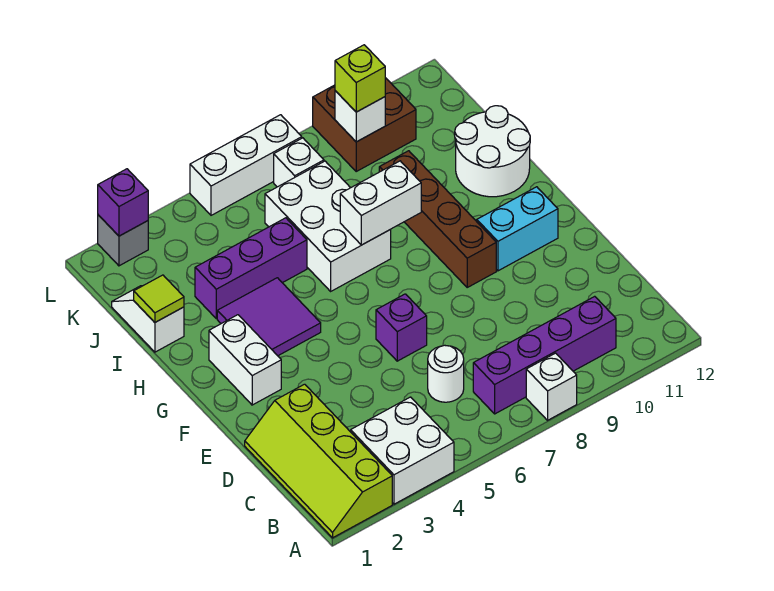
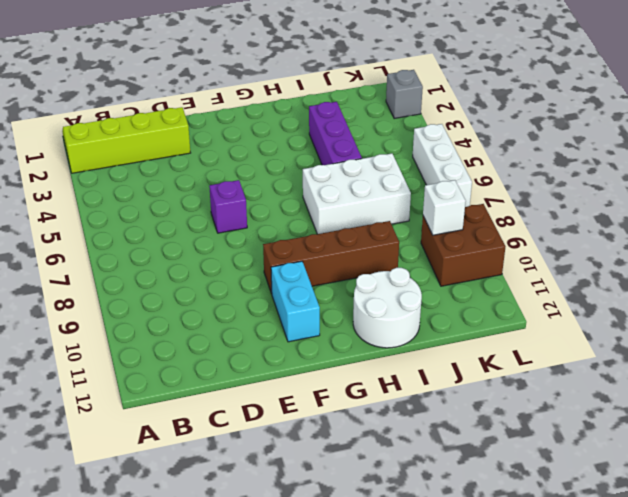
none -> white 2x2 brick [351,397,454,504]
none -> white 1x1 brick [526,353,577,420]
none -> purple 1x4 brick [473,296,616,414]

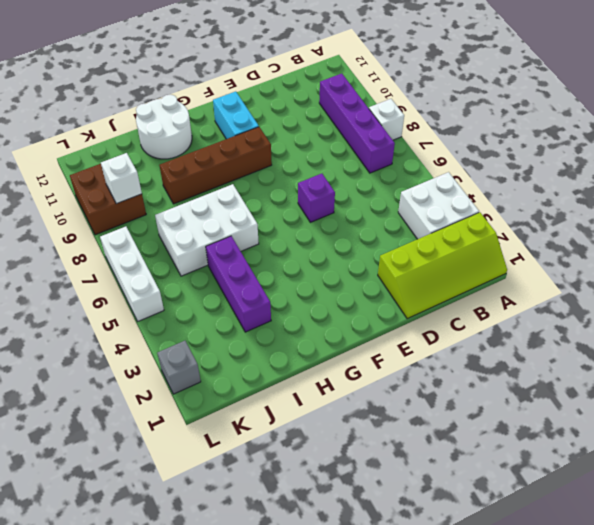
none -> white 1x1 round brick [428,345,464,402]
none -> white 1x2 brick [209,315,281,405]
none -> purple 2x2 tile [217,278,321,356]

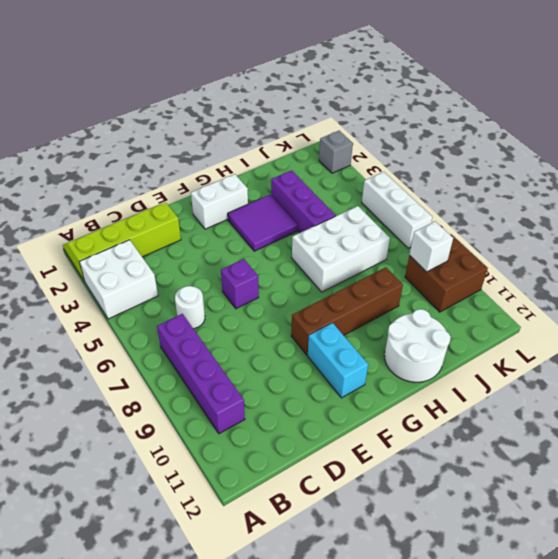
none -> white 1x1 brick [526,353,577,420]
none -> white 1x2 slope [112,286,184,352]
none -> white 1x1 brick [274,138,324,187]

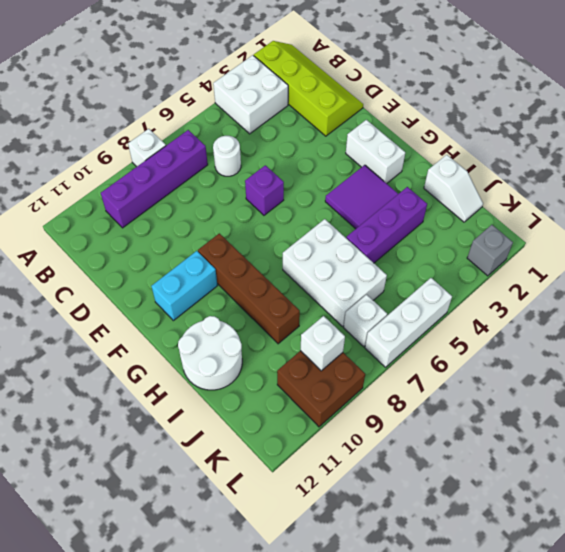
none -> white 1x2 brick [340,161,421,245]
none -> lime 1x1 tile [134,275,184,322]
none -> purple 1x1 brick [98,169,148,236]

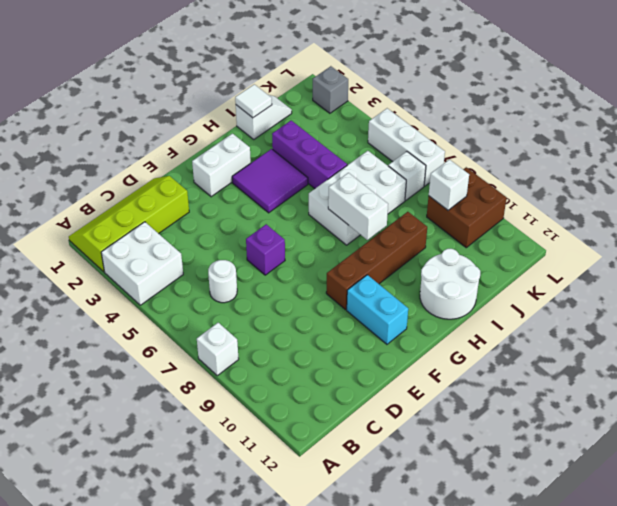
white 1x1 tile [235,84,272,118] -> lime 1x1 tile [134,275,184,322]
none -> purple 1x4 brick [473,296,616,414]
none -> purple 1x1 brick [98,169,148,236]
none -> lime 1x1 brick [335,45,385,112]

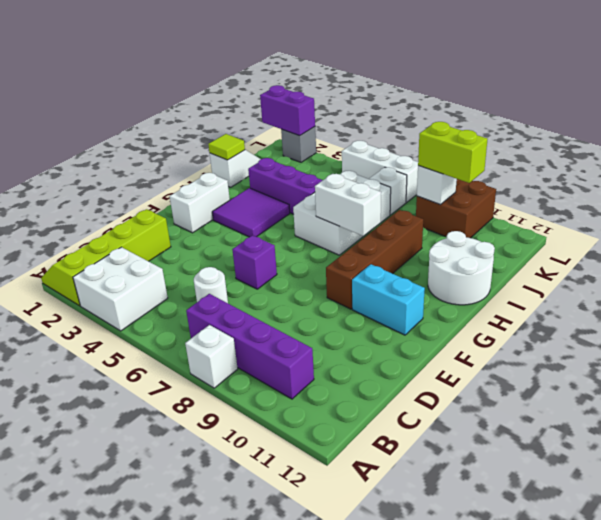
lime 1x2 brick [418,122,488,183] -> lime 1x1 brick [335,45,385,112]
purple 1x2 brick [260,85,315,136] -> purple 1x1 brick [98,169,148,236]

